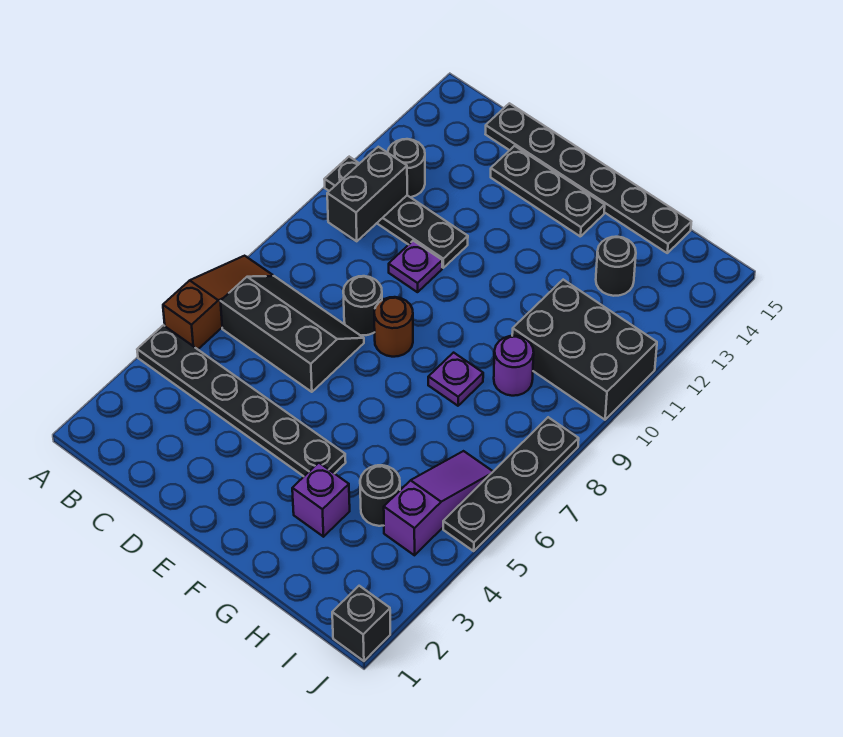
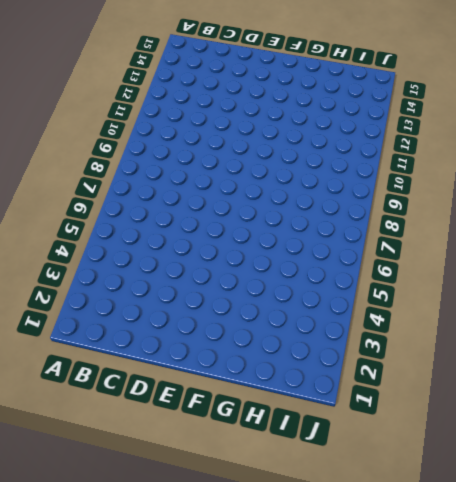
none -> black 1x6 plate [137,325,346,476]
none -> brown 1x3 slope [163,256,273,349]
none -> black 1x4 plate [324,157,468,268]

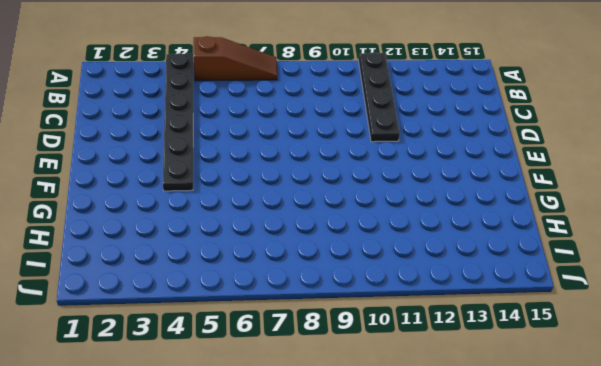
none -> black 2x3 slope [220,276,364,392]
none -> black 1x1 round brick [388,139,425,197]
none -> black 1x6 plate [486,103,691,253]

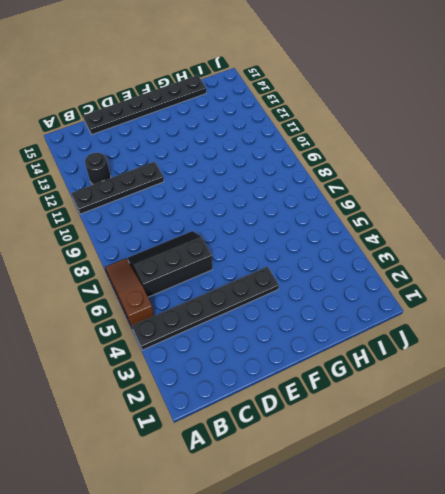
none -> black 1x1 round brick [343,276,382,335]
none -> purple 1x1 plate [389,241,442,292]
none -> black 1x3 plate [491,146,605,237]

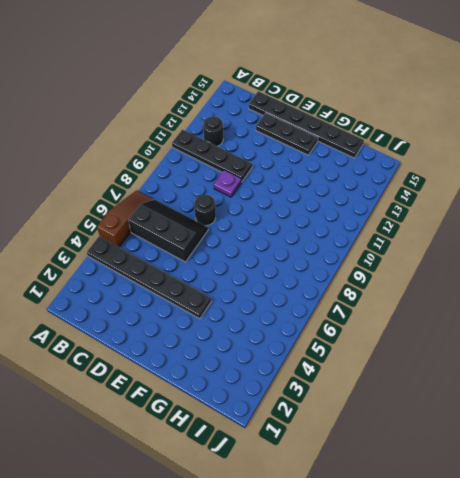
none -> brown 1x1 round brick [374,297,413,357]
none -> purple 1x1 brick [292,463,350,537]
none -> purple 1x1 plate [428,353,483,406]

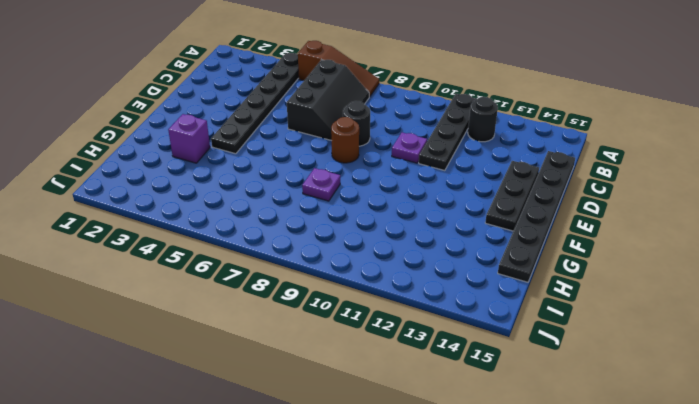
none -> black 1x1 round brick [360,465,400,526]
none -> purple 1x1 round brick [494,336,534,396]
none -> black 2x3 brick [512,280,657,420]

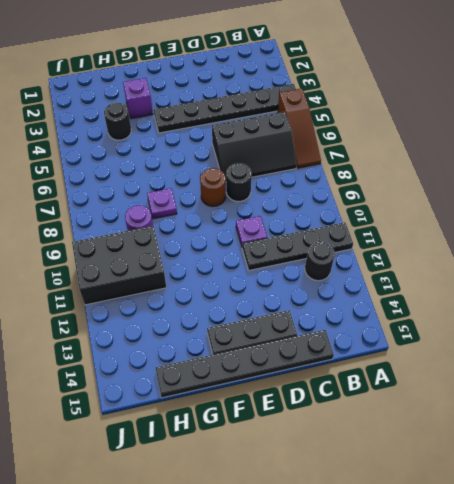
none -> black 1x1 round brick [596,237,636,296]
none -> purple 1x3 slope [384,451,493,555]
none -> black 1x1 brick [332,586,390,661]

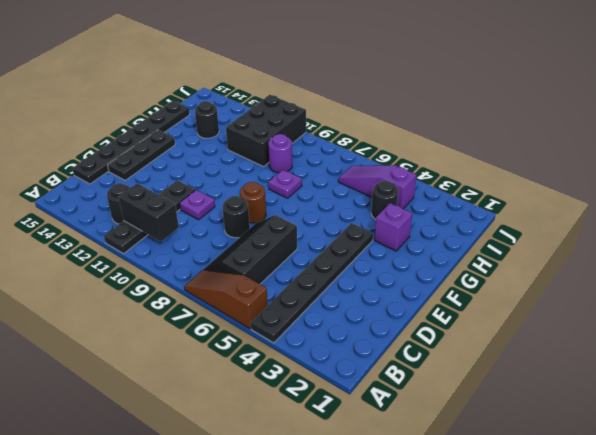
none -> black 1x1 brick [332,586,390,661]
none -> black 1x4 plate [443,417,579,551]

